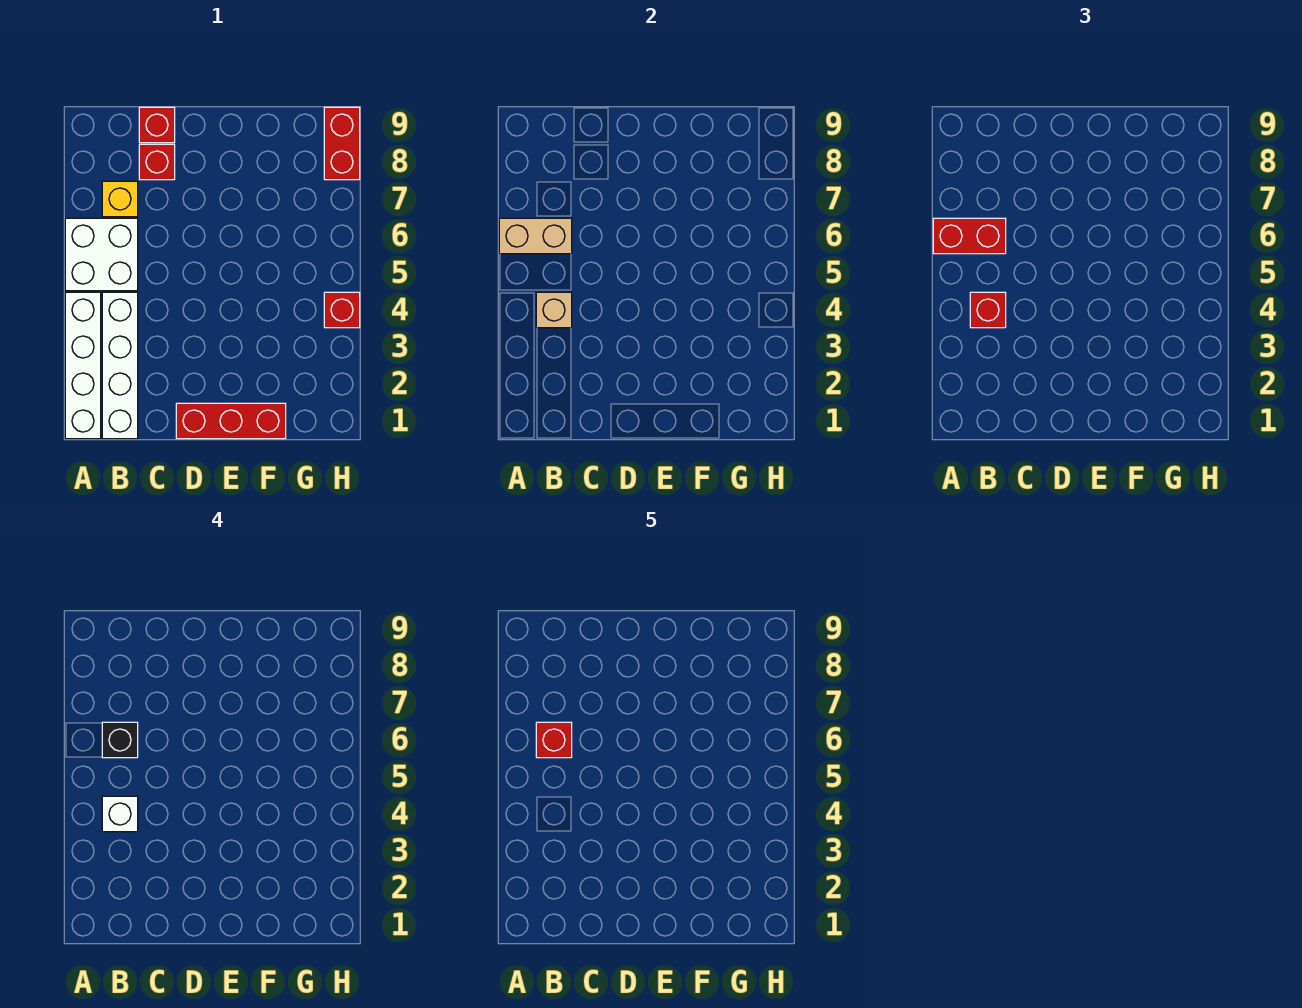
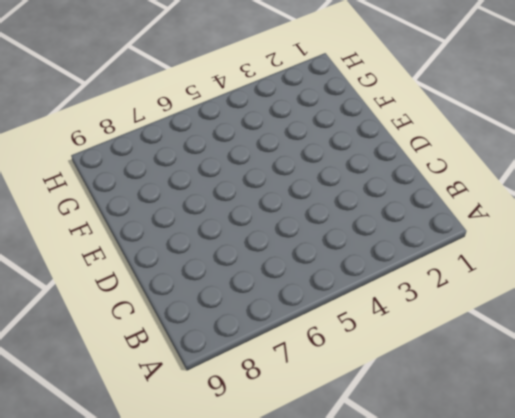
none -> white 1x4 brick [65,292,101,439]
none -> white 2x2 brick [65,218,138,291]
none -> white 1x4 brick [102,292,138,439]

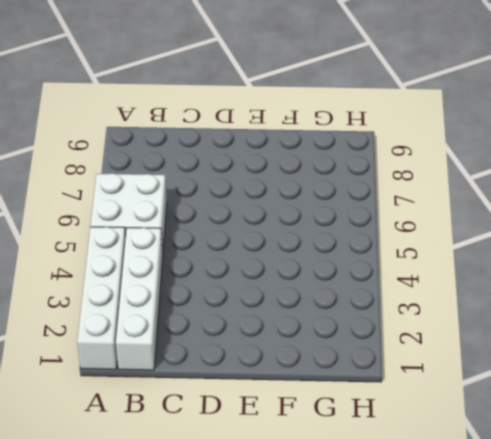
none -> yellow 1x1 brick [102,181,138,217]
none -> red 1x1 brick [139,144,175,180]
none -> red 1x1 brick [139,107,175,143]

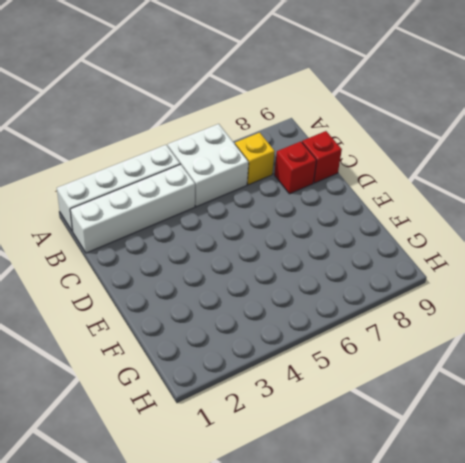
none -> red 1x3 brick [176,403,286,439]
none -> red 1x1 brick [324,292,360,328]
none -> red 1x2 brick [324,107,360,180]

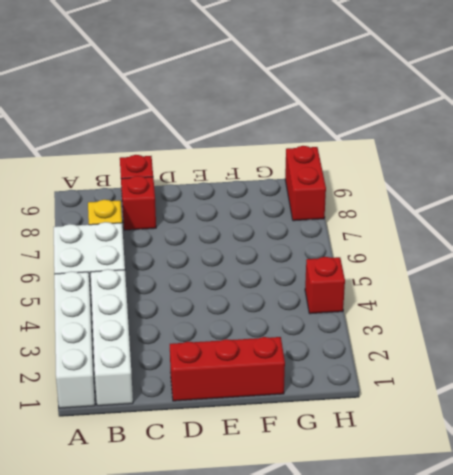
none -> tan 1x2 brick [499,218,572,254]
none -> tan 1x1 brick [536,292,572,328]
none -> red 1x2 brick [933,218,1006,254]

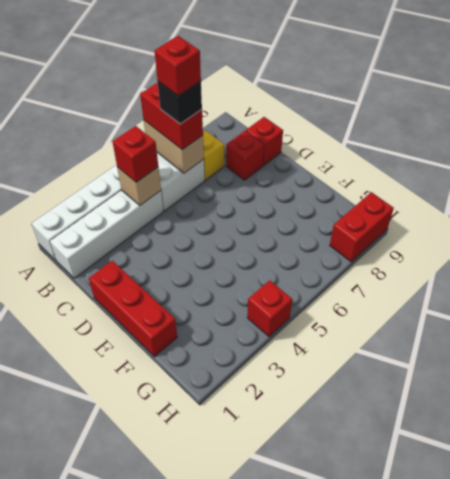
none -> white 1x1 brick [102,796,138,832]

